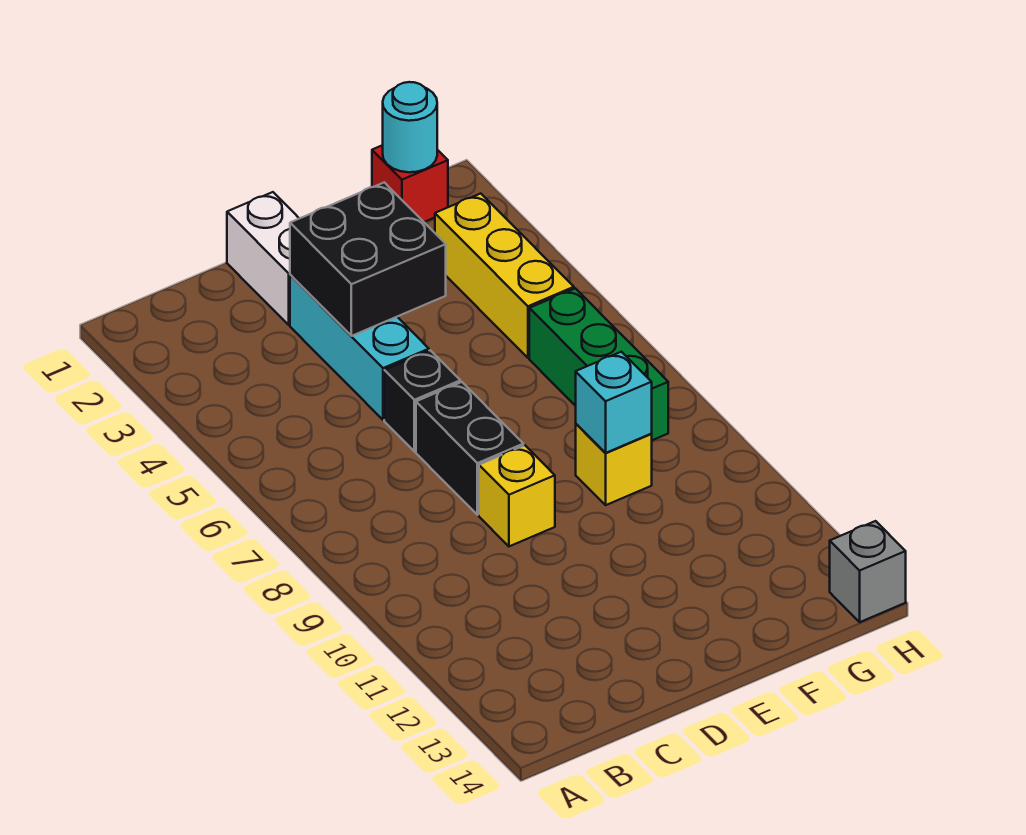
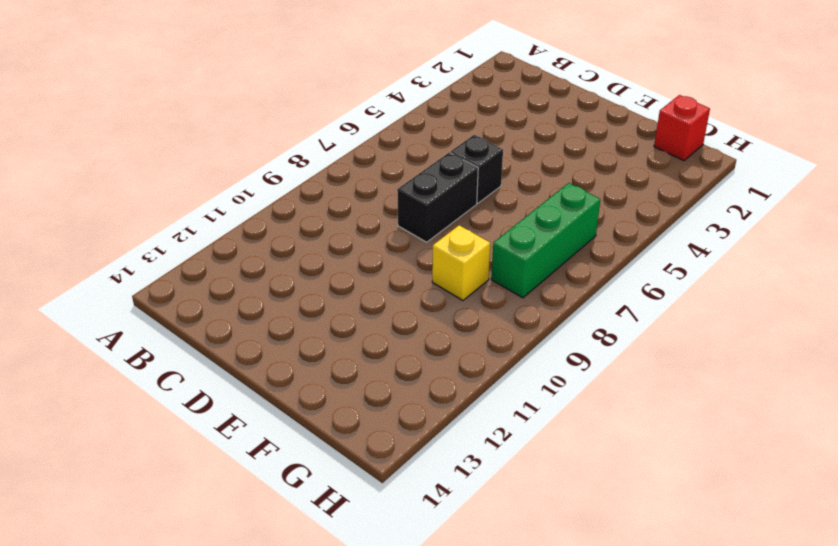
none -> white 1x2 brick [227,192,299,325]
none -> cyan 1x3 brick [290,275,429,420]
none -> yellow 1x1 brick [479,445,555,546]

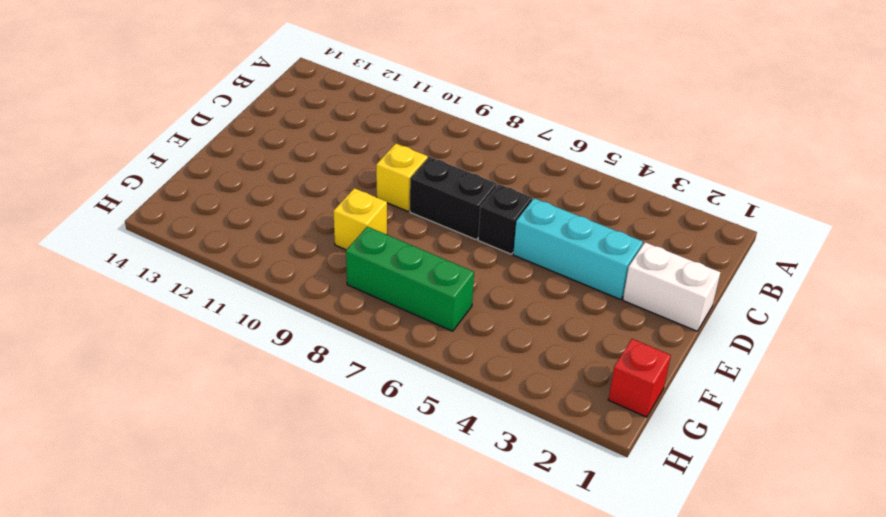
none -> yellow 1x3 brick [435,194,574,358]
none -> grey 1x1 brick [830,521,906,622]
none -> black 2x2 brick [290,182,446,336]

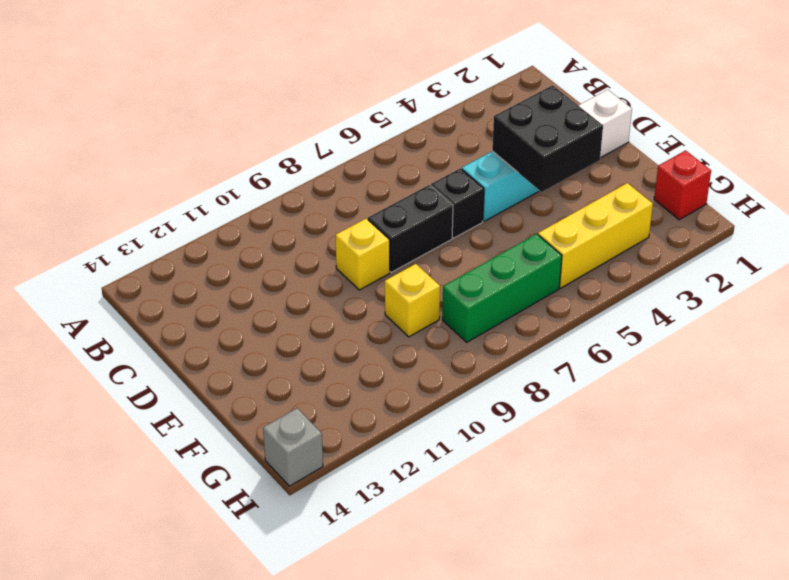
none -> cyan 1x1 brick [576,352,652,453]
none -> cyan 1x1 round brick [383,82,437,172]

